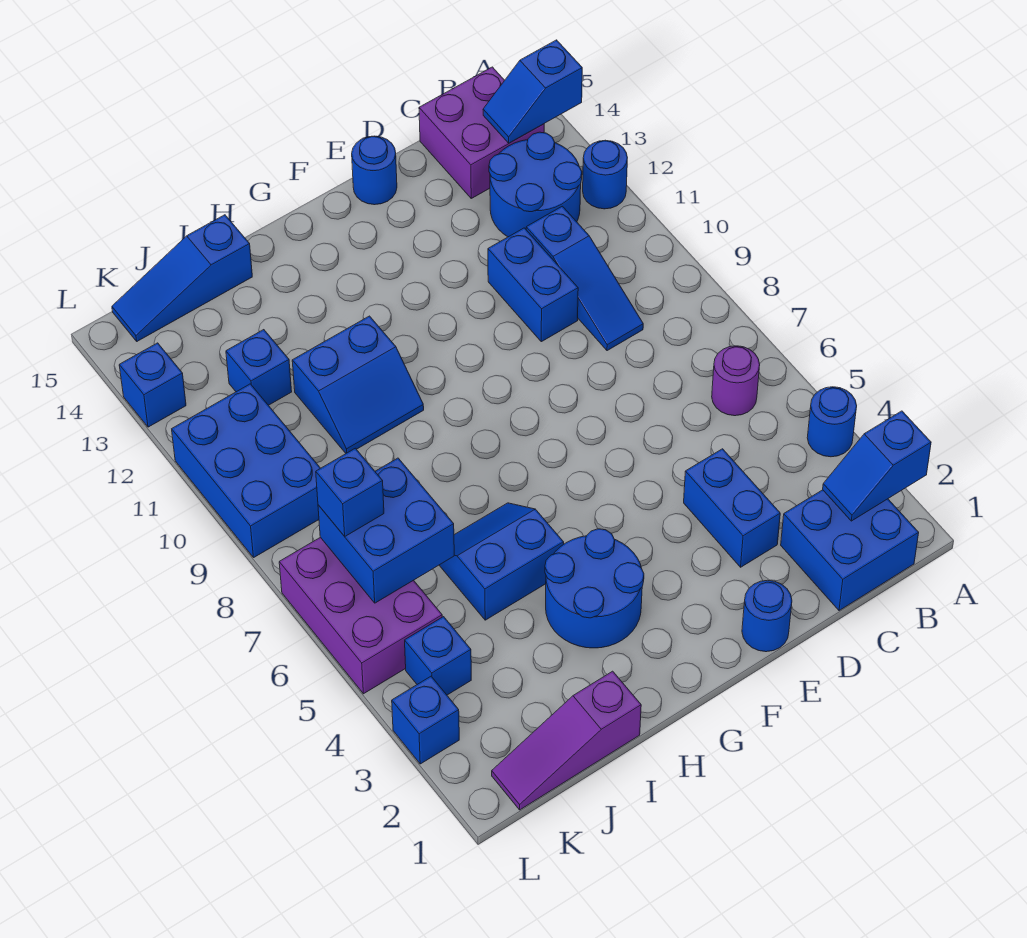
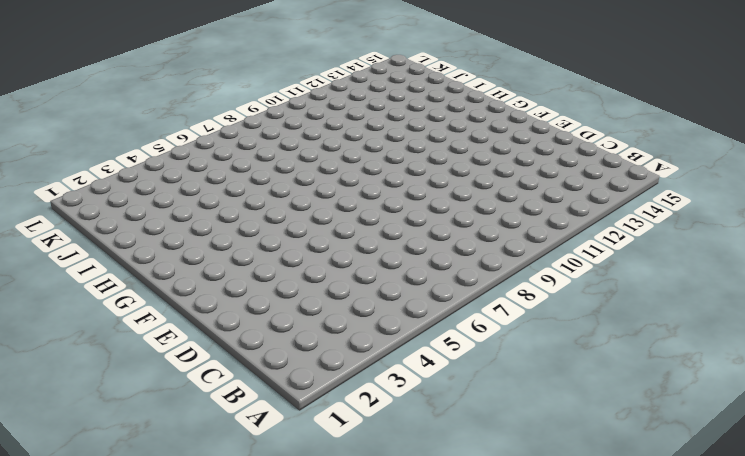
none -> blue 1x1 round brick [807,387,857,457]
none -> blue 1x1 round brick [583,140,627,209]
none -> blue 2x2 brick [781,490,919,611]

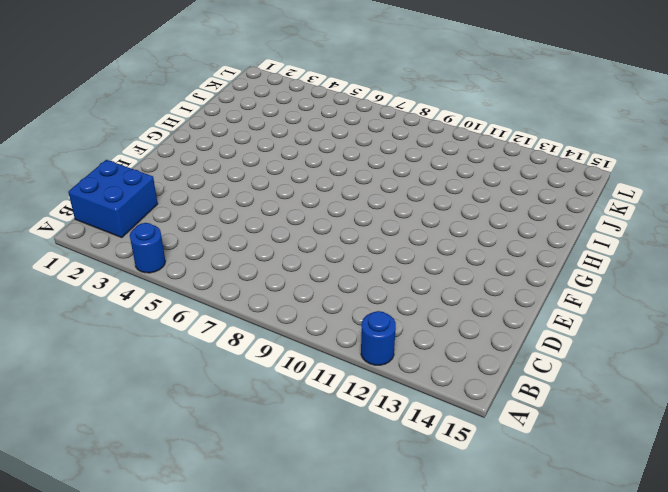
none -> purple 1x1 round brick [712,346,760,416]
none -> blue 2x2 round brick [489,132,582,237]
none -> purple 2x2 brick [419,67,544,198]

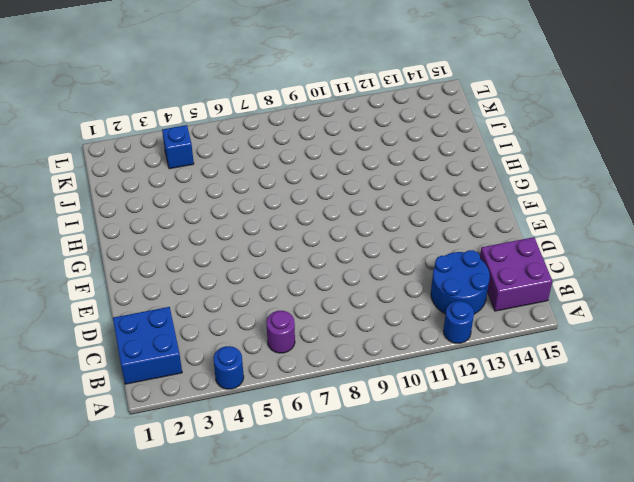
none -> blue 1x3 slope [526,206,643,351]
none -> blue 1x2 brick [684,449,780,567]
none -> blue 1x2 brick [488,228,578,342]

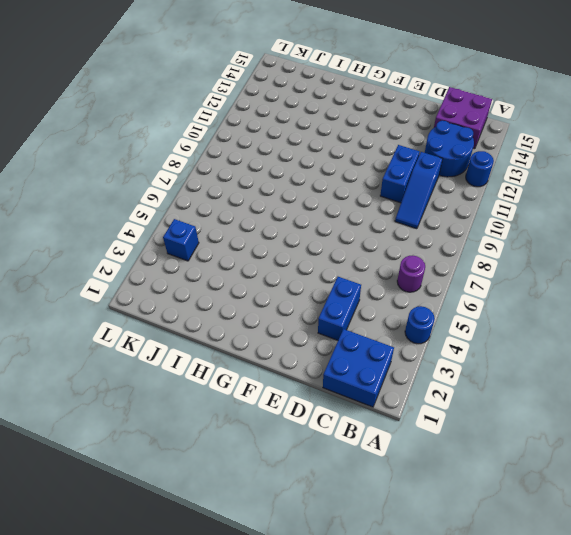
none -> blue 1x1 round brick [742,580,792,652]
none -> blue 1x1 round brick [352,136,397,205]
none -> blue 2x2 round brick [545,529,644,648]

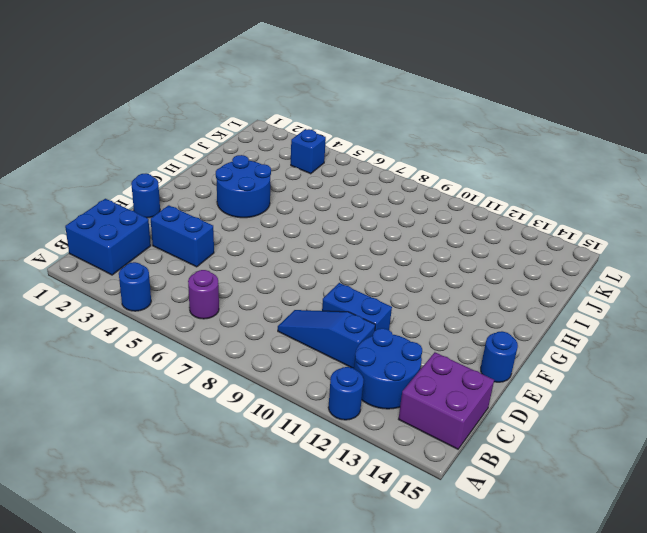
none -> blue 2x2 slope [439,503,564,620]
none -> blue 2x2 slope [292,316,424,453]
none -> purple 1x3 slope [492,671,641,810]

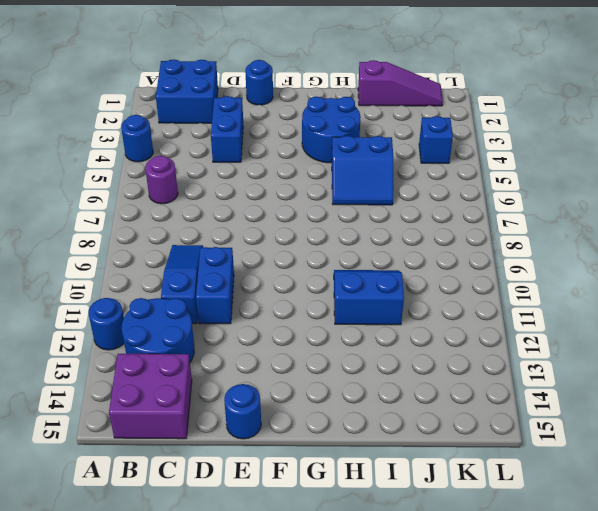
none -> blue 1x3 slope [112,215,252,341]
none -> blue 1x1 brick [226,330,292,405]
none -> purple 2x3 brick [279,537,442,694]

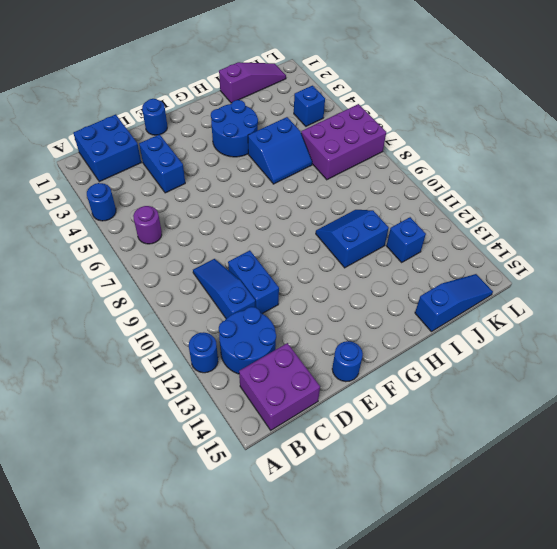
purple 2x3 brick [301,104,386,180] -> purple 2x3 brick turned to [279,537,442,694]
none -> blue 2x3 brick [172,384,320,557]
none -> blue 1x1 brick [392,676,459,764]
none -> blue 1x1 brick [119,343,186,427]

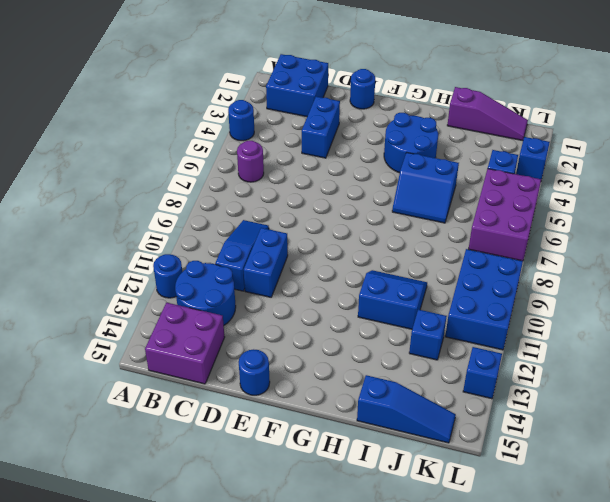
none -> blue 1x2 slope [823,411,931,521]
none -> blue 1x2 slope [483,40,582,143]
none -> blue 2x2 brick [318,458,454,603]

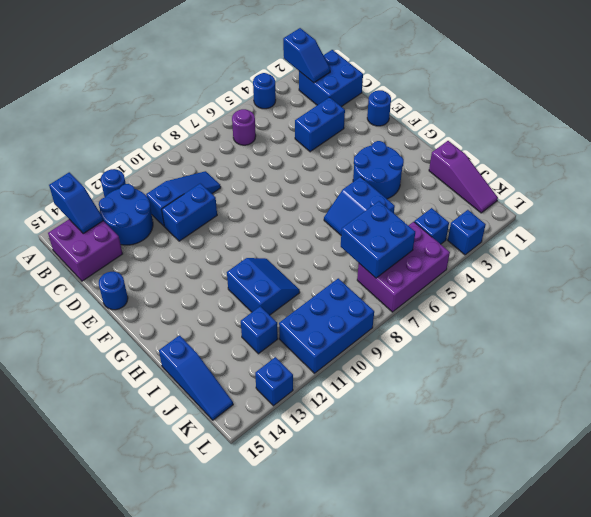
none -> blue 1x1 brick [316,448,384,536]

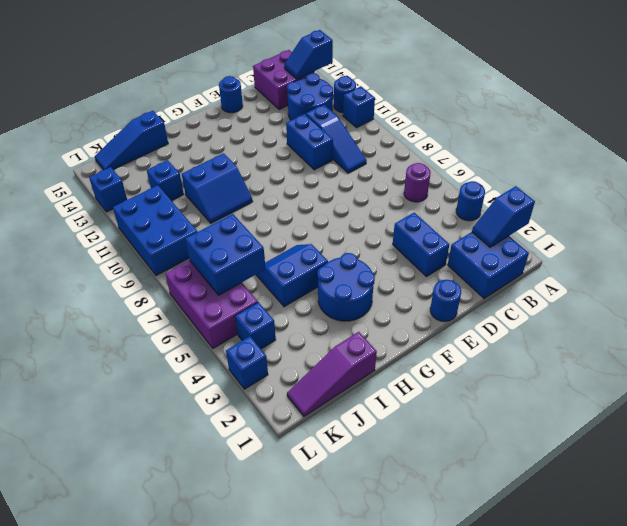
blue 1x1 brick [343,87,375,128] -> blue 1x1 brick moved to [316,448,384,536]

